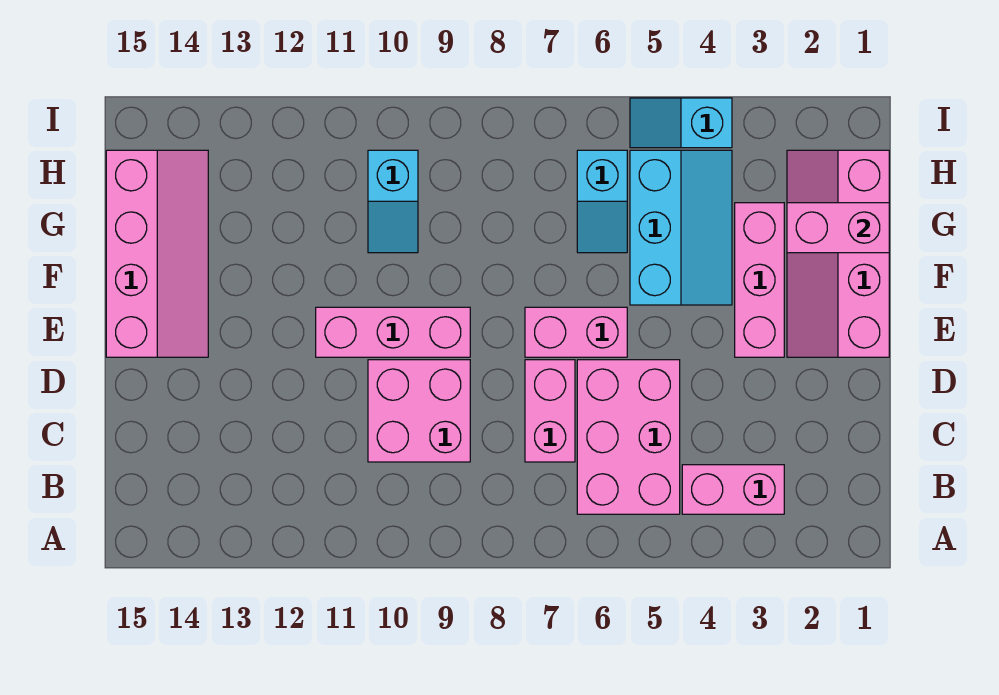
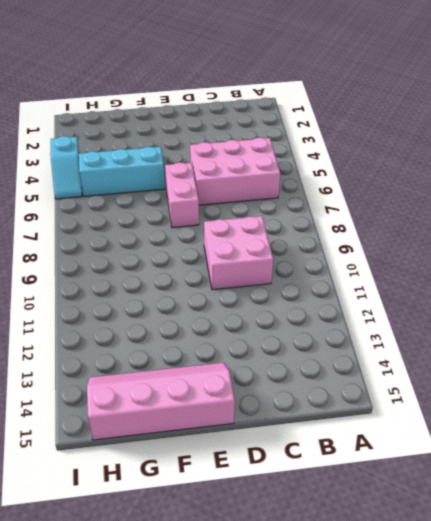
none -> pink 1x2 brick [682,465,784,514]
none -> pink 1x2 brick [525,360,575,462]
none -> pink 2x4 slope [787,150,889,357]

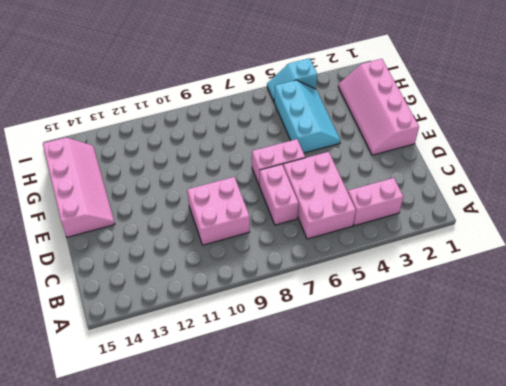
none -> pink 1x3 brick [735,203,784,357]
none -> pink 1x3 brick [316,307,470,357]
none -> cyan 1x2 slope [577,150,627,253]

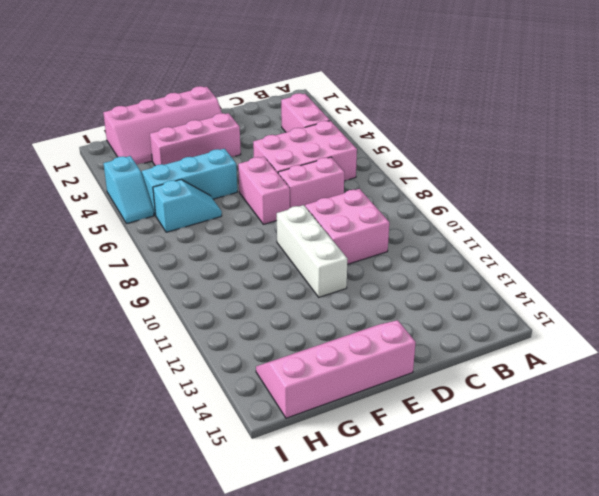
white 1x3 brick [277,205,347,297] -> pink 1x3 brick [316,307,470,357]
none -> cyan 1x2 slope [368,150,418,253]
none -> pink 1x2 brick [787,203,889,253]

